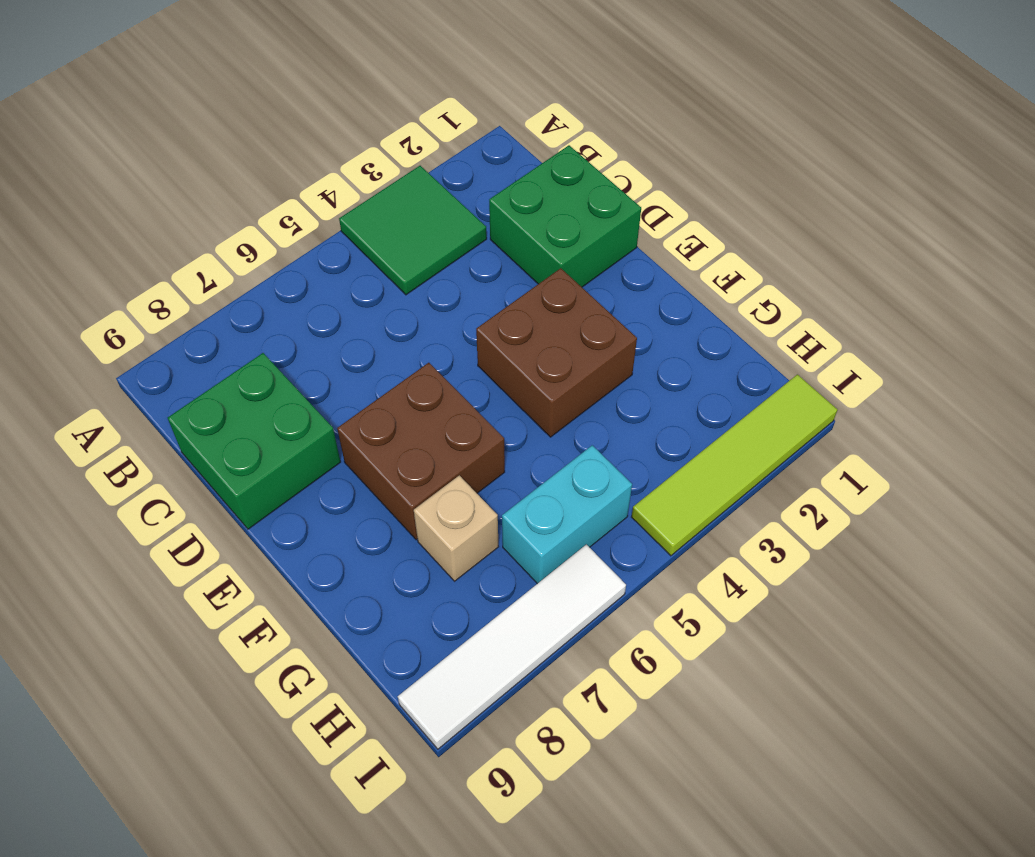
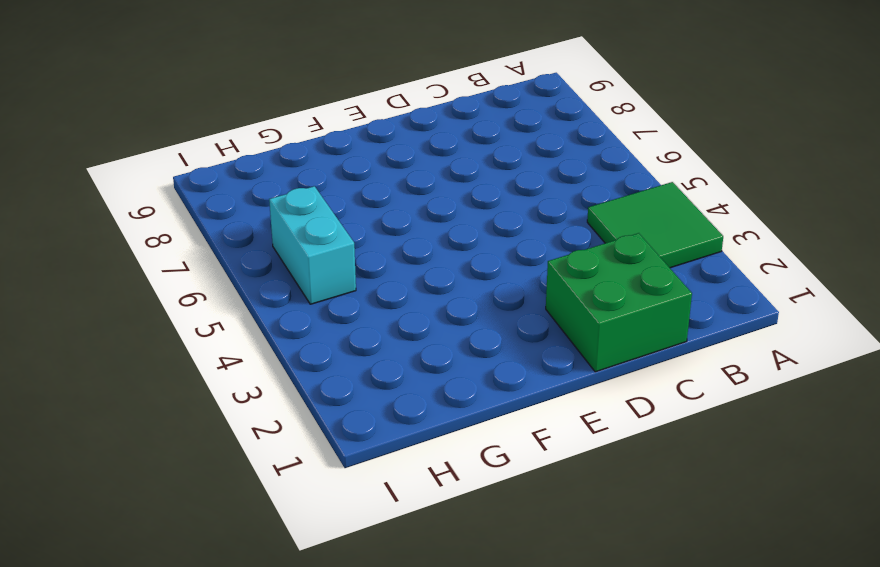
none -> green 2x2 brick [168,353,341,529]
none -> brown 2x2 brick [476,268,637,437]

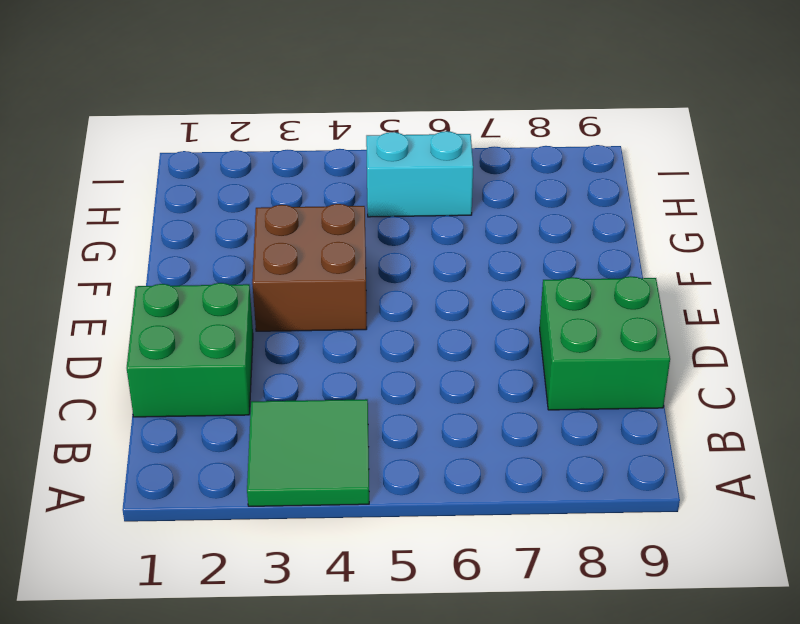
none -> brown 2x2 brick [337,363,505,540]
none -> tan 1x1 brick [414,475,499,581]

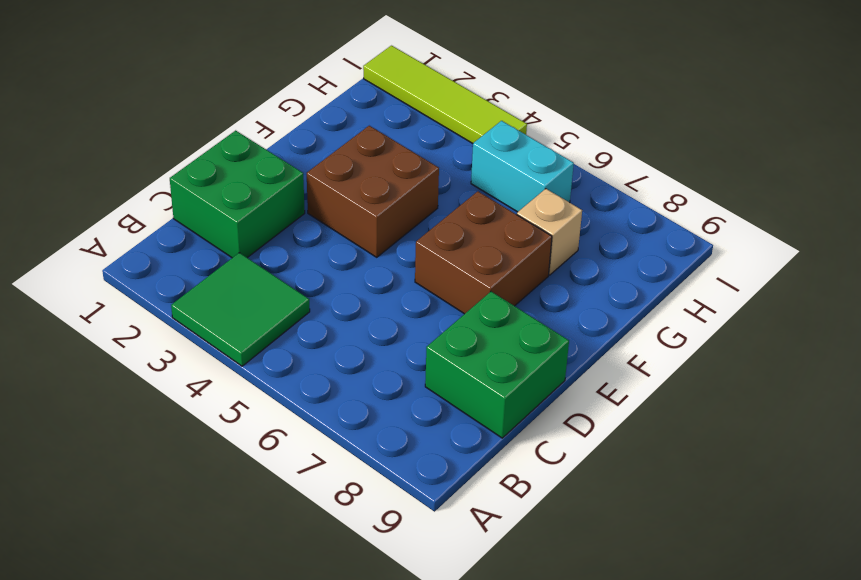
none -> white 1x4 tile [398,544,626,749]

